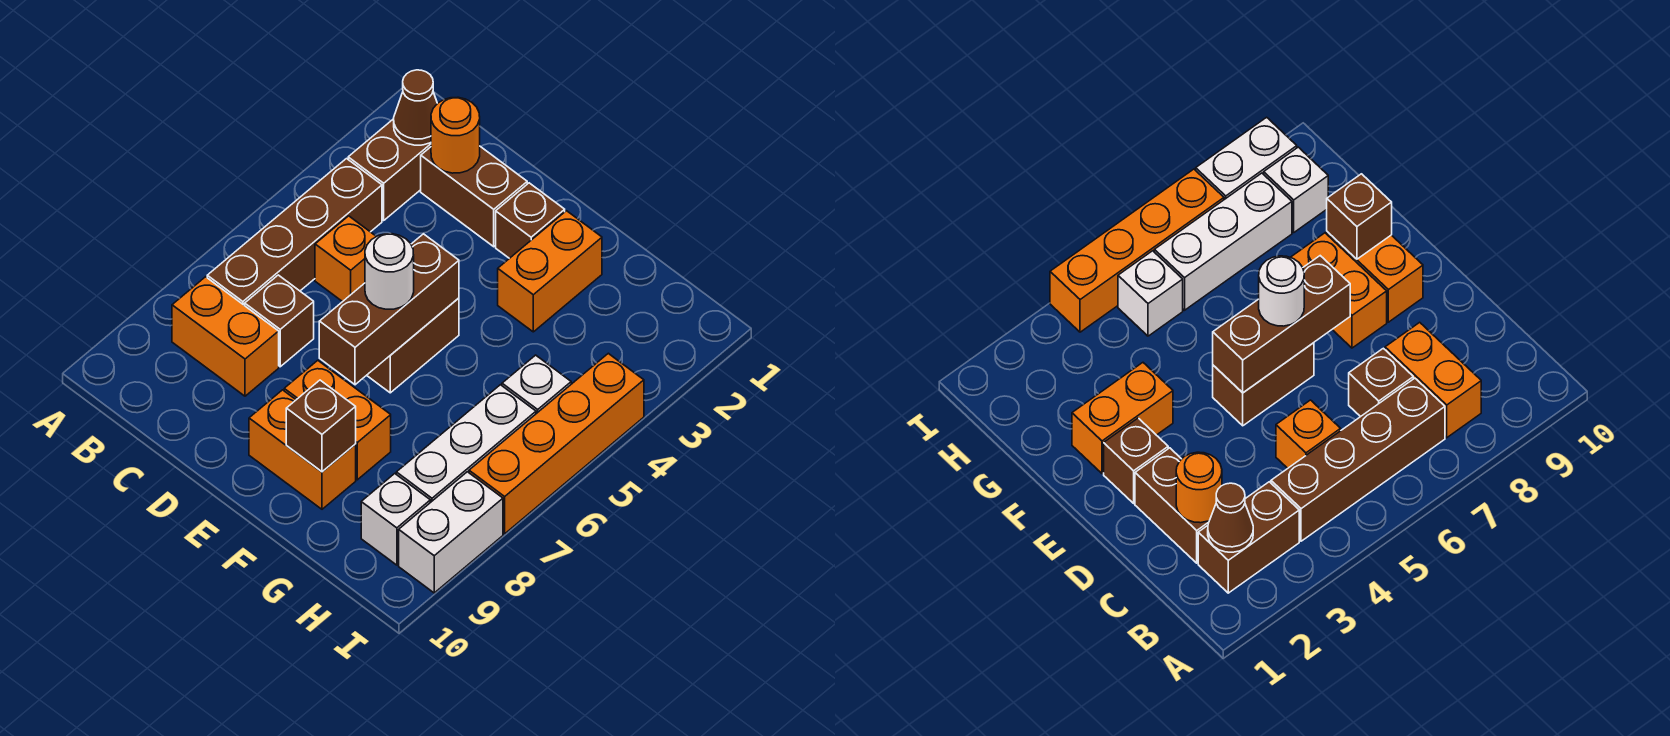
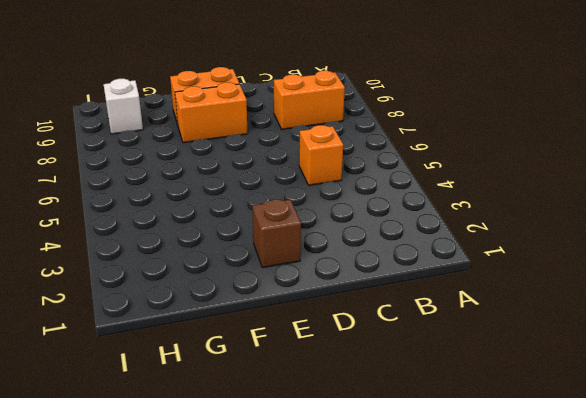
none -> brown 1x2 brick [348,119,431,220]
none -> brown 1x4 brick [207,159,382,306]
none -> brown 1x2 brick [421,147,527,247]

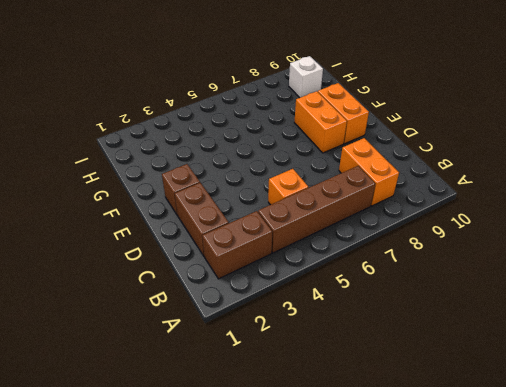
none -> brown 1x1 brick [245,275,314,367]
none -> brown 1x2 brick [367,298,459,393]
none -> orange 1x2 brick [498,211,602,332]

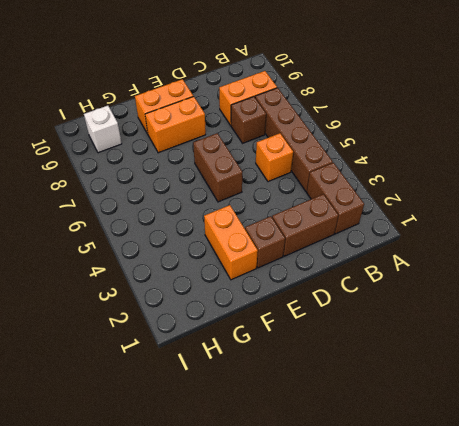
none -> white 1x1 brick [502,355,571,414]
none -> white 1x3 brick [396,385,536,503]
none -> orange 1x4 brick [469,353,644,534]

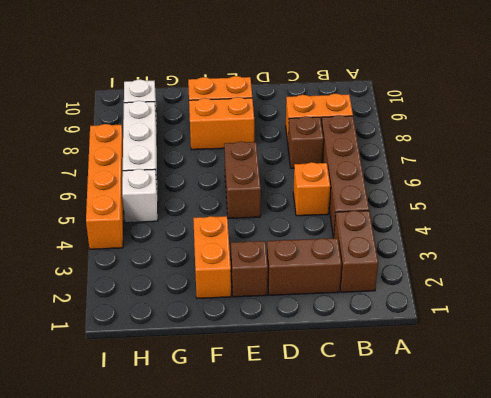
none -> white 1x2 brick [399,472,503,593]
none -> brown 1x1 cone [394,70,437,145]
none -> orange 1x1 round brick [431,97,480,173]

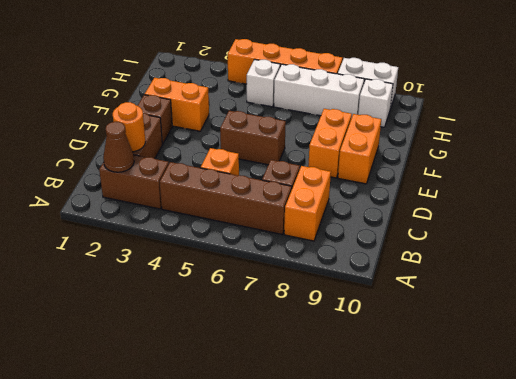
none -> brown 1x3 brick [319,234,459,385]
none -> brown 1x1 brick [286,380,356,472]
none -> white 1x1 round brick [365,234,414,309]

